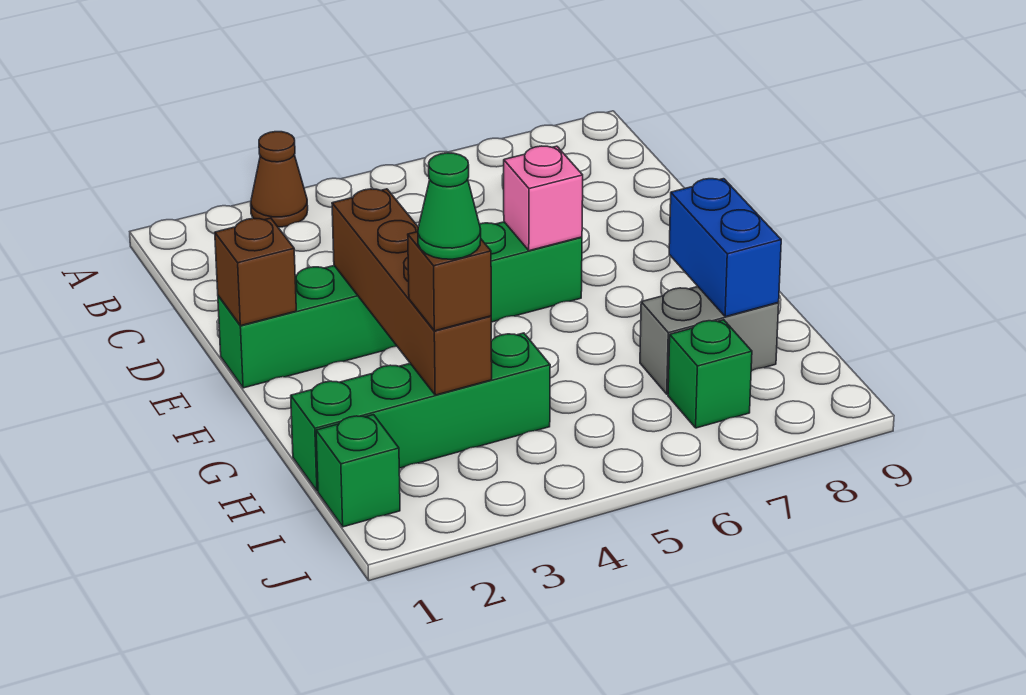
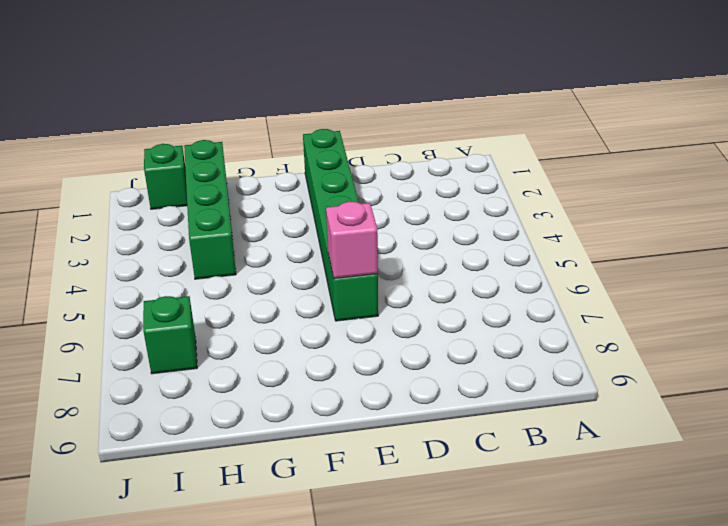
none -> brown 1x1 cone [251,132,308,227]
none -> grey 1x2 brick [640,287,779,394]
none -> brown 1x1 brick [215,218,296,326]

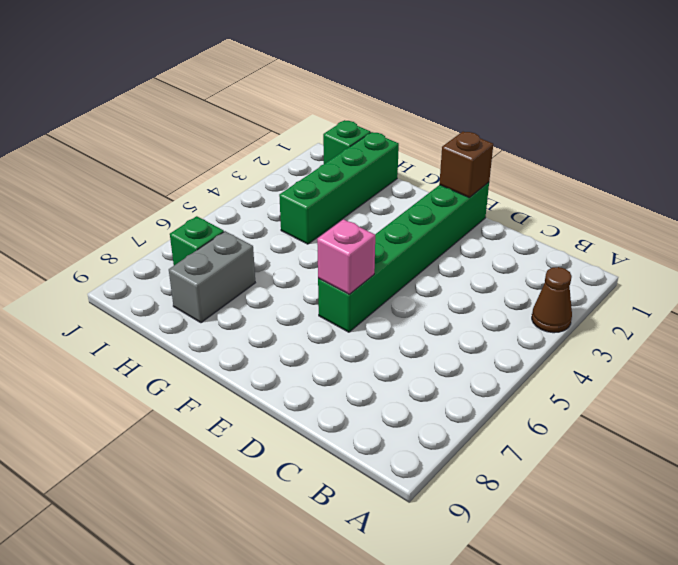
none -> brown 1x4 brick [332,189,492,395]
none -> blue 1x2 brick [669,179,781,317]
none -> brown 1x1 brick [408,232,491,331]

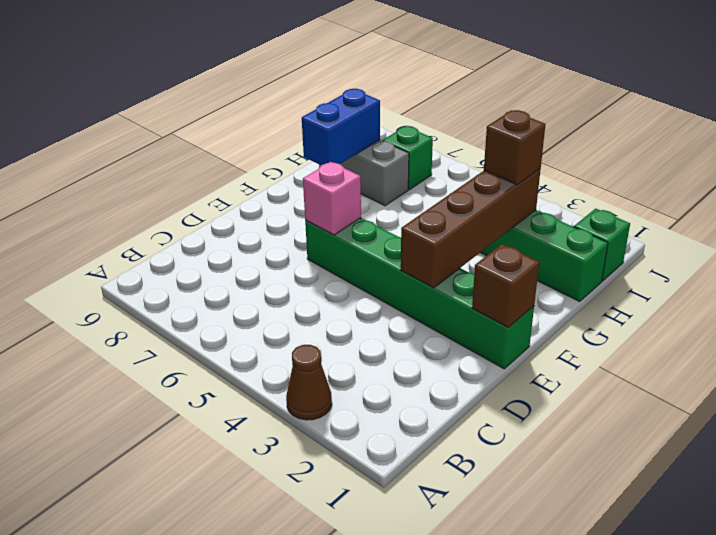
none -> green 1x1 cone [418,153,481,259]

